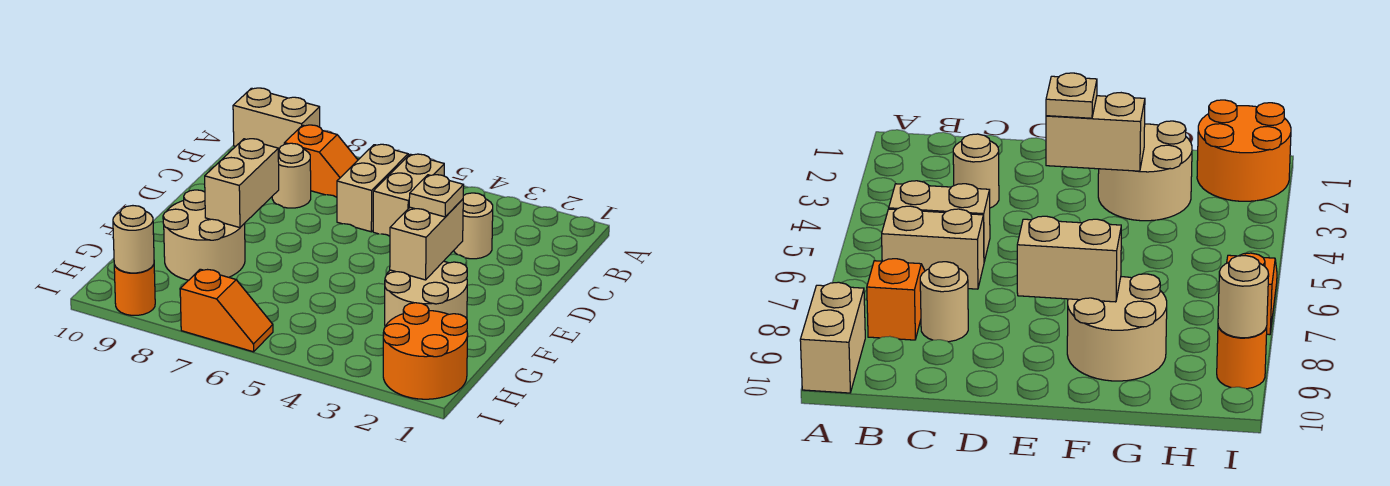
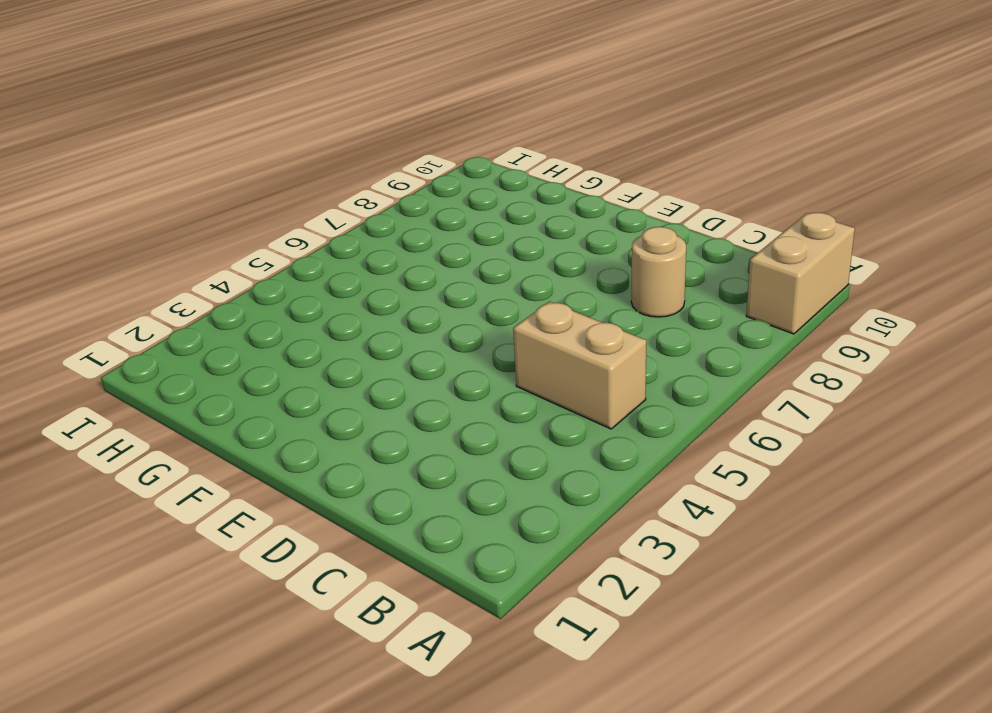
none -> tan 1x2 brick [337,144,408,232]
none -> orange 1x2 slope [284,125,358,197]
none -> tan 1x1 round brick [454,193,493,259]

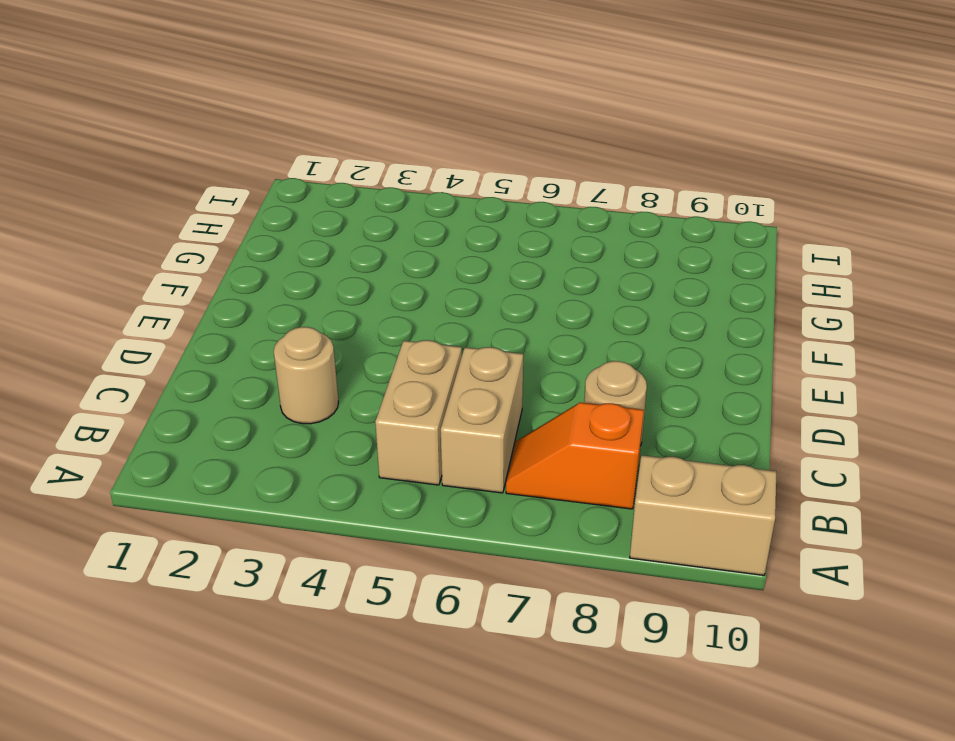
none -> tan 2x2 round brick [385,261,467,326]
none -> tan 2x2 round brick [163,190,245,280]
none -> orange 2x2 round brick [383,303,468,399]

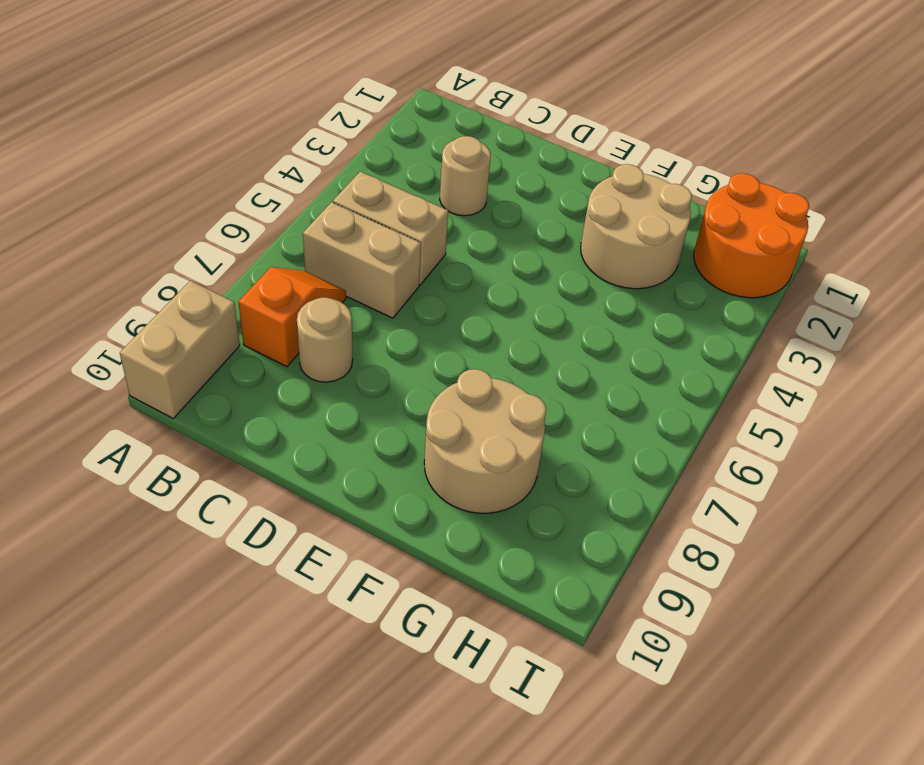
none -> orange 1x2 slope [180,269,273,352]
none -> orange 1x1 round brick [114,265,155,315]
none -> tan 1x2 brick [390,199,463,280]

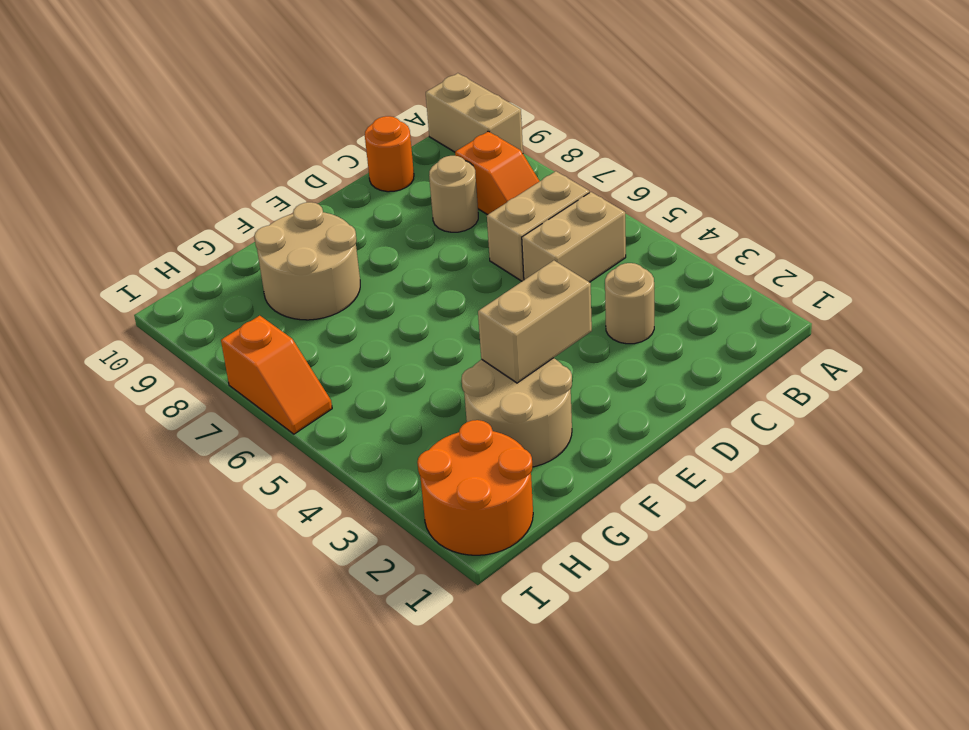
orange 1x1 round brick [365,116,414,192] -> orange 1x1 round brick moved to [114,265,155,315]
none -> tan 1x2 brick [205,139,279,228]
none -> tan 1x1 round brick [113,206,154,273]
none -> tan 1x1 plate [409,175,464,217]

